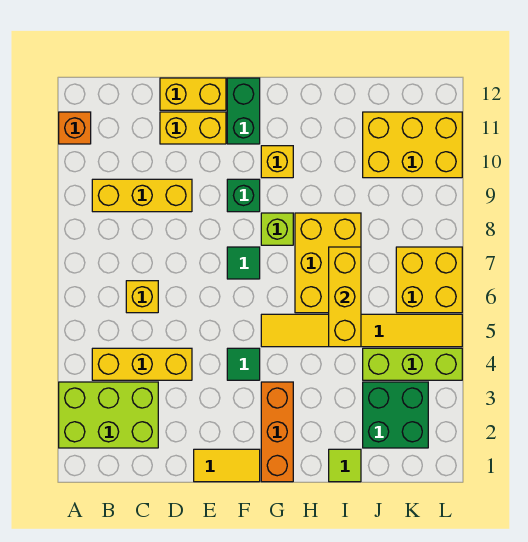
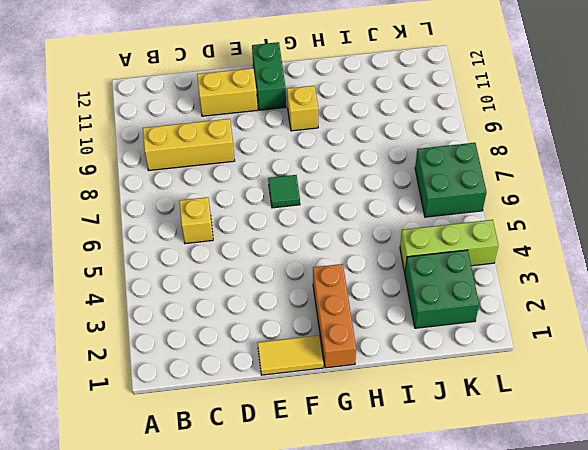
green 2x2 brick [415,143,486,217] -> yellow 2x2 brick [396,247,462,313]
none -> lime 2x3 brick [59,382,158,448]
none -> orange 1x1 brick [59,112,91,144]
none -> yellow 1x3 brick [92,348,192,380]

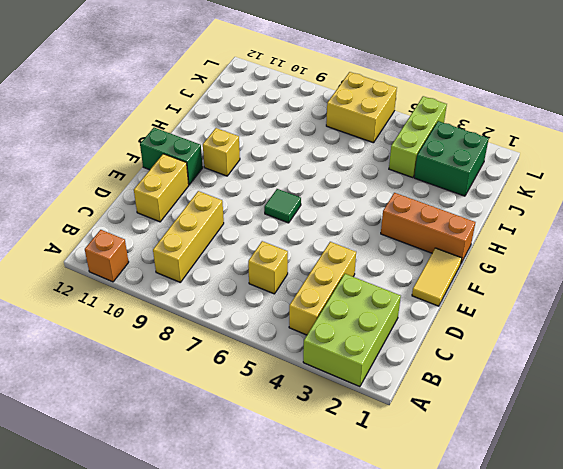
none -> yellow 1x2 brick [160,78,226,110]
none -> green 1x1 tile [227,348,260,380]
none -> green 1x1 brick [227,179,260,212]

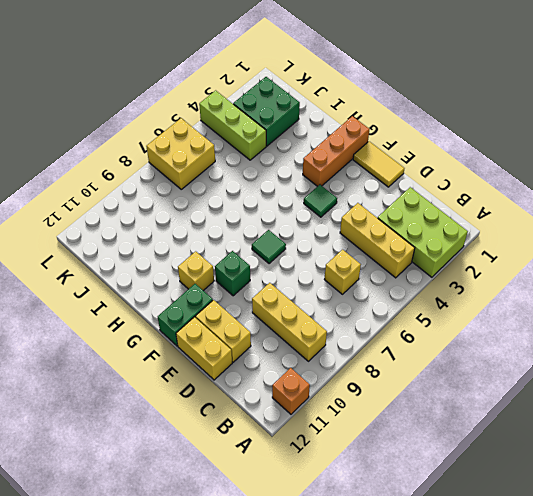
none -> yellow 1x6 tile [261,314,462,347]
none -> lime 1x1 brick [261,213,293,245]
none -> yellow 2x3 brick [295,213,361,313]

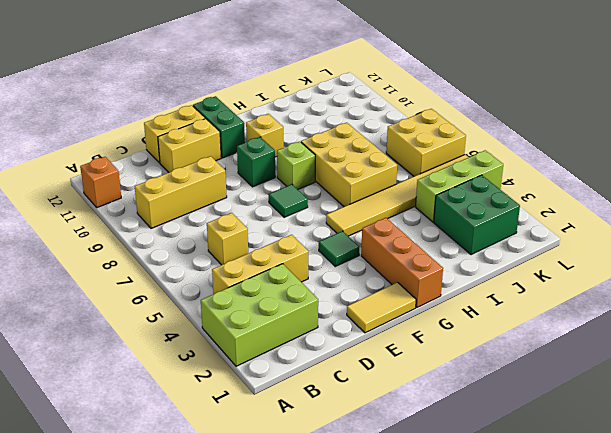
none -> lime 1x1 tile [329,449,361,482]
none -> yellow 2x3 brick [363,112,462,178]
none -> yellow 1x3 brick [329,247,361,347]

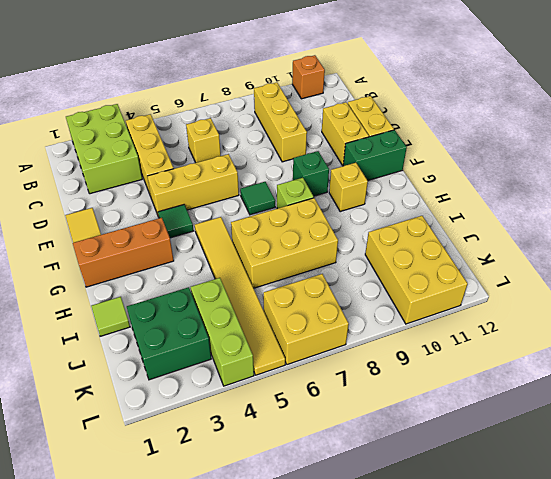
yellow 1x3 brick [147,154,239,217] -> yellow 1x3 brick moved to [329,247,361,347]

